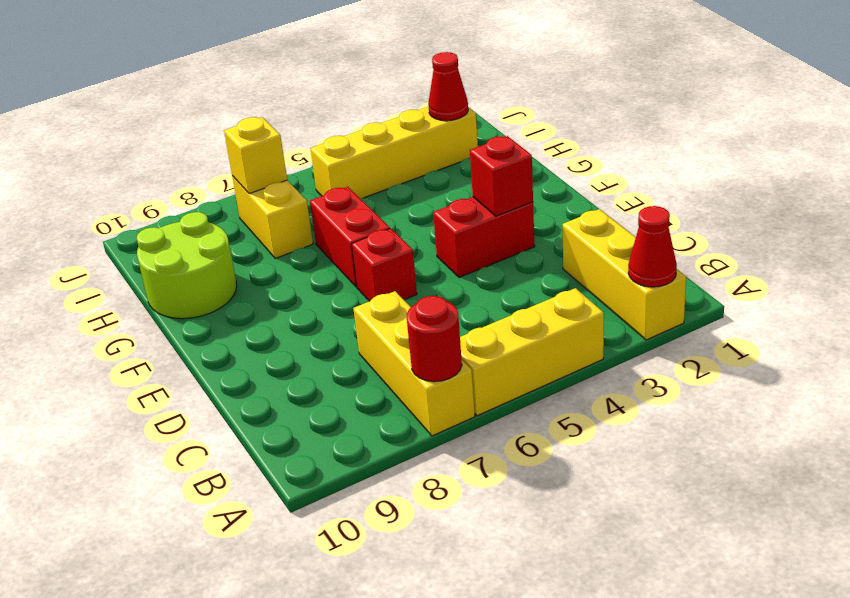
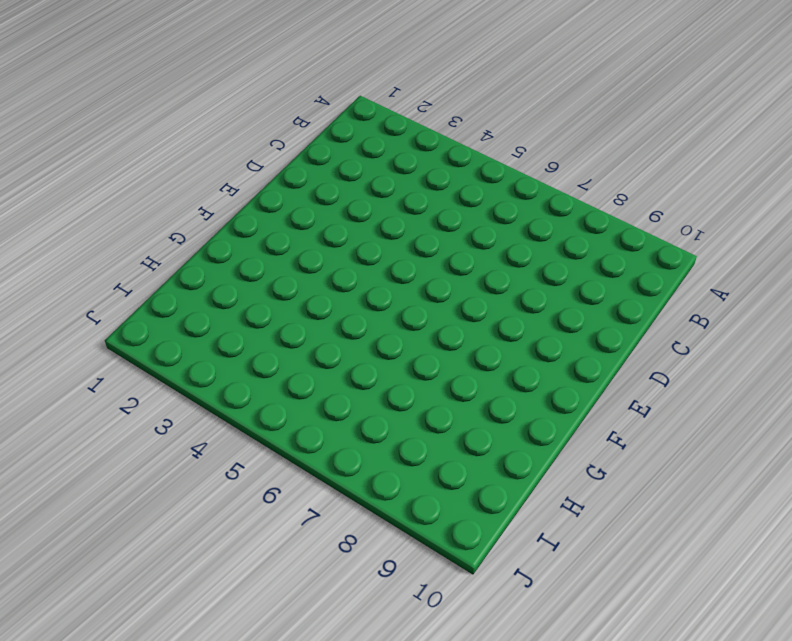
none -> yellow 1x3 brick [562,209,686,340]
none -> yellow 1x3 brick [460,288,604,416]
none -> yellow 1x3 brick [353,291,475,436]

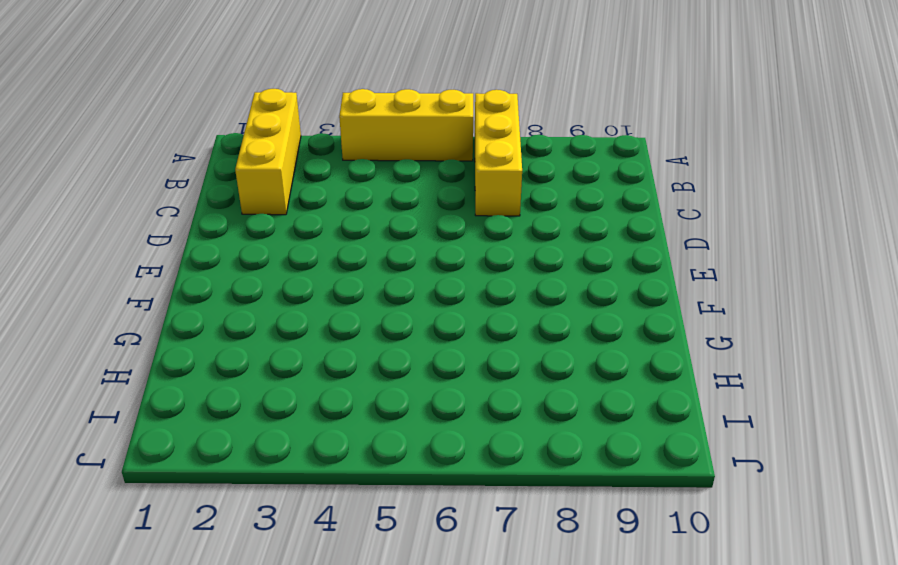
none -> red 1x2 brick [433,197,535,277]
none -> red 1x1 brick [352,228,417,301]
none -> red 1x2 brick [310,187,390,287]

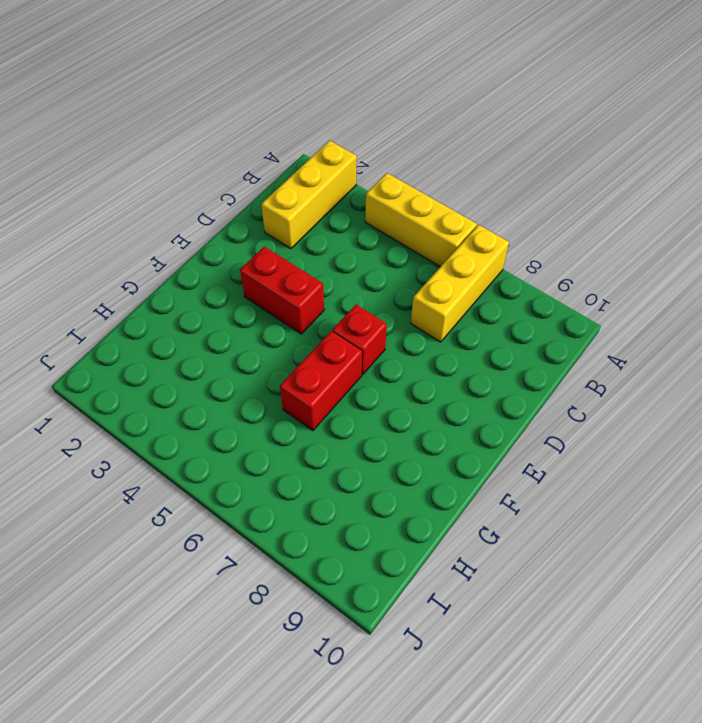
none -> lime 2x2 round brick [137,212,237,319]
none -> yellow 1x2 brick [232,176,313,259]
none -> yellow 1x4 brick [310,106,478,198]

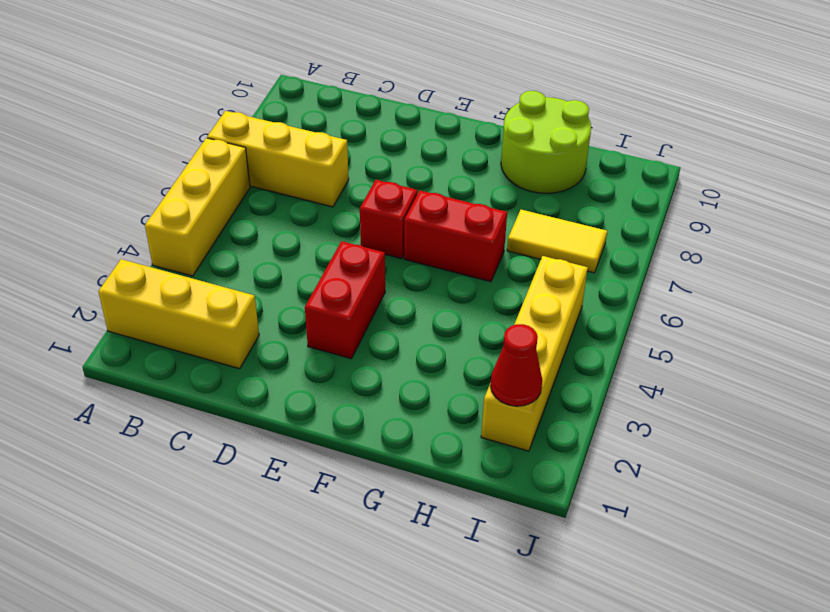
yellow 1x2 tile [507,210,607,273] -> yellow 1x2 brick [232,176,313,259]
none -> red 1x1 cone [628,206,677,287]
none -> red 1x1 round brick [407,296,462,382]
none -> red 1x1 brick [470,136,533,216]

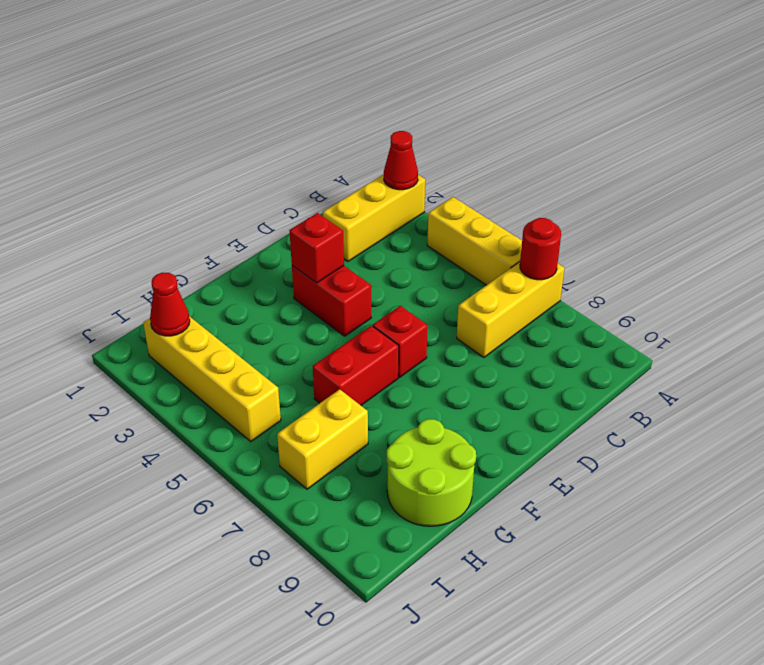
none -> yellow 1x1 brick [224,117,287,194]

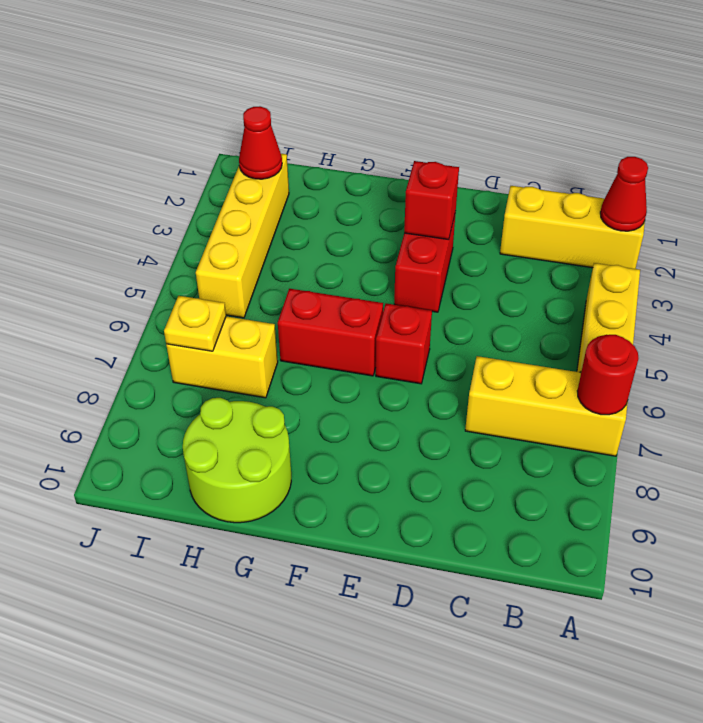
yellow 1x1 plate [164,296,226,351] -> yellow 1x1 brick [224,117,287,194]

